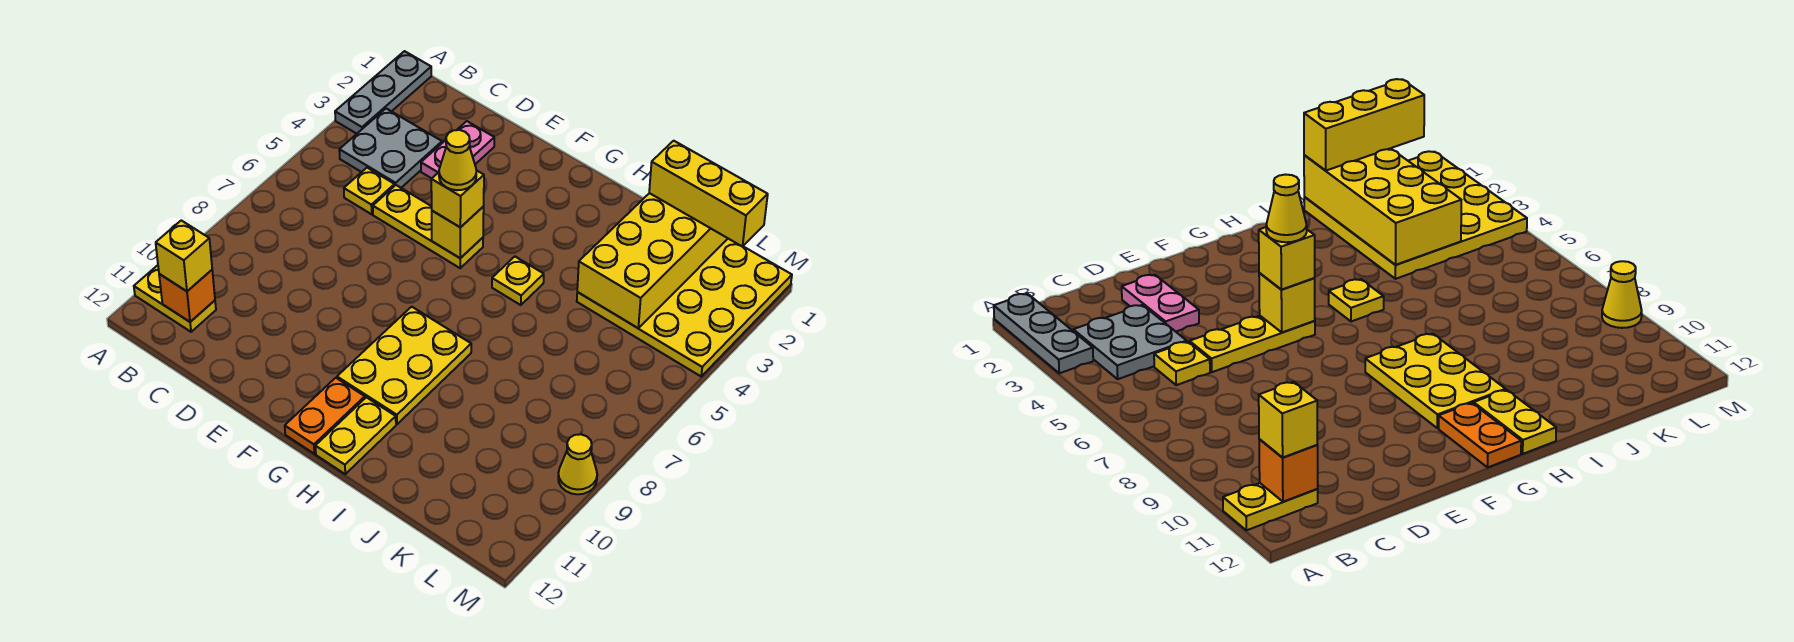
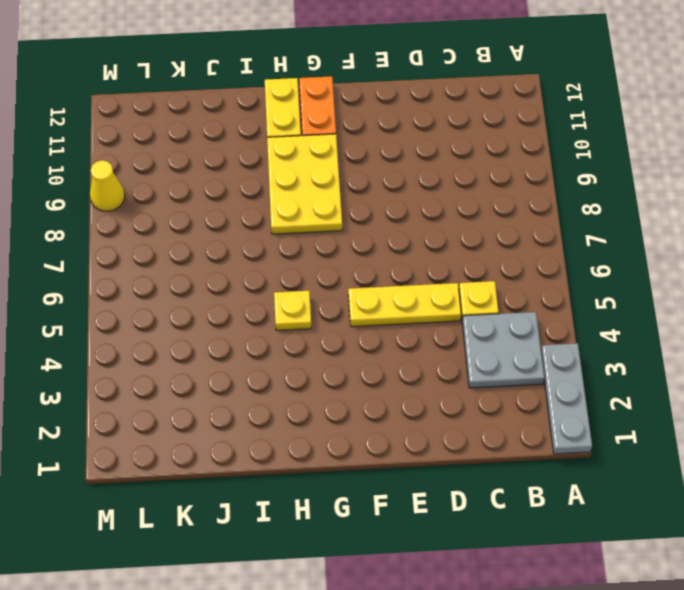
none -> yellow 1x2 plate [134,265,216,332]
none -> pink 1x2 plate [421,121,494,178]
none -> yellow 4x4 plate [577,239,792,376]

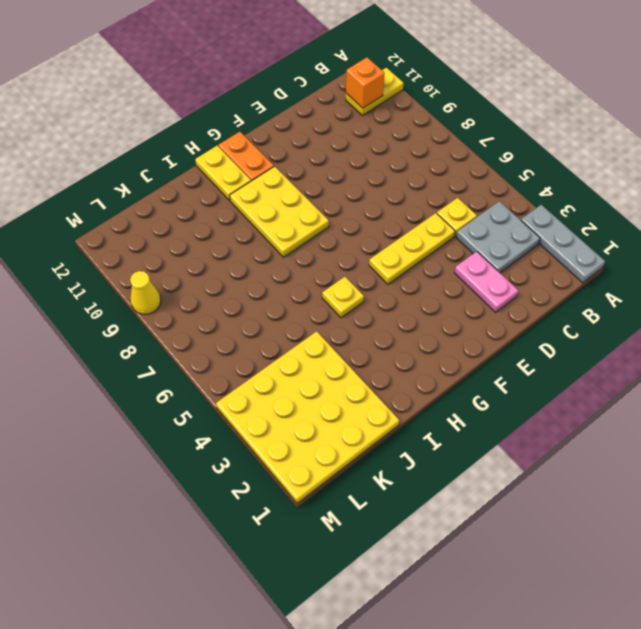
none -> yellow 1x1 brick [432,207,484,258]
none -> yellow 2x4 brick [577,193,728,328]
none -> yellow 1x1 brick [156,220,212,291]

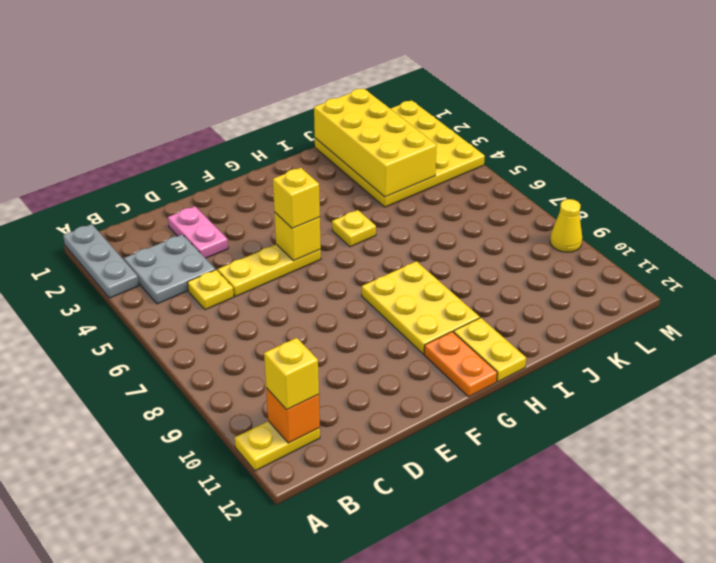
none -> yellow 1x3 brick [649,141,768,247]
none -> yellow 1x1 cone [439,130,476,190]

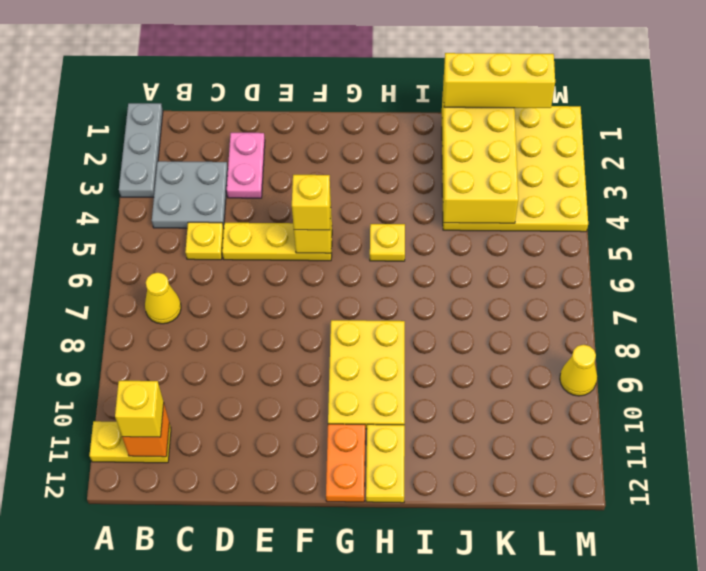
yellow 1x1 cone [145,273,181,324] -> yellow 1x1 cone moved to [439,130,476,190]

